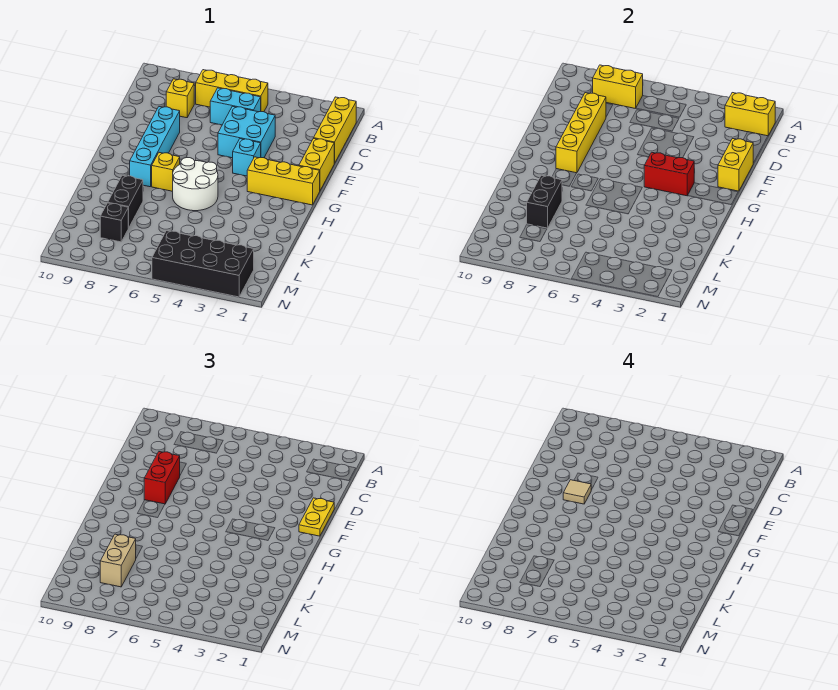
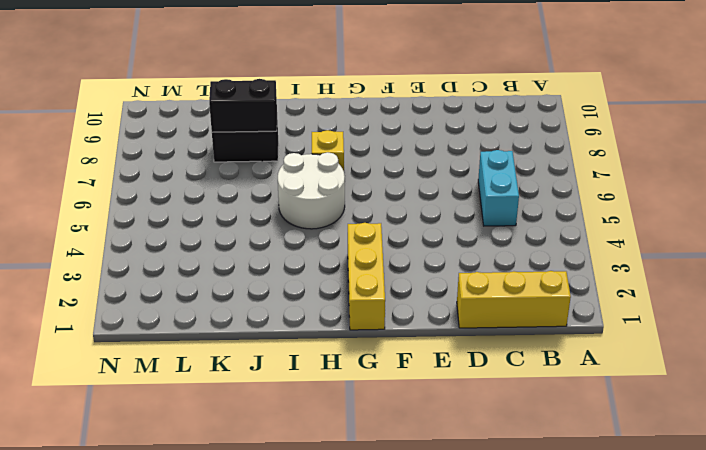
none -> yellow 1x3 brick [196,70,268,112]
none -> yellow 1x1 brick [166,79,194,118]
none -> cyan 2x2 brick [218,106,275,158]

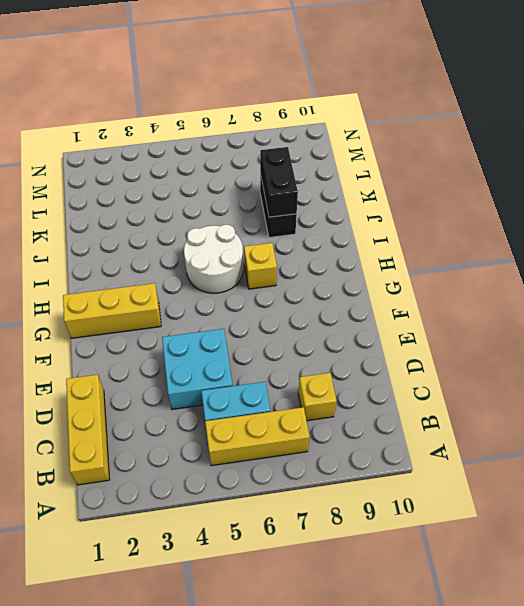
none -> yellow 1x2 brick [299,138,334,190]
none -> cyan 1x4 brick [130,107,180,187]
none -> cyan 1x1 brick [233,139,261,176]

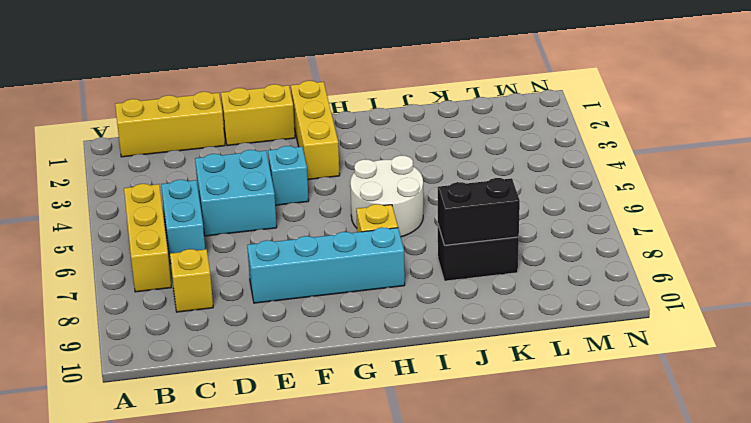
none -> black 1x1 brick [100,203,128,242]
none -> black 2x4 brick [152,231,254,297]
none -> yellow 1x2 brick [725,93,775,136]

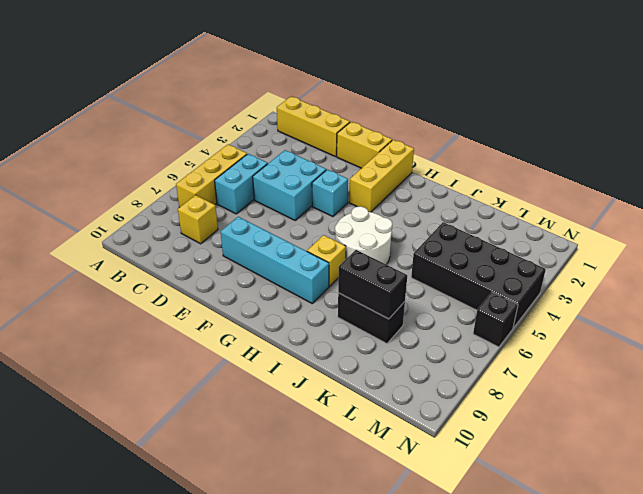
black 2x4 brick [411,222,546,328] -> black 2x4 brick turned to [152,231,254,297]
black 1x1 brick [473,292,518,347] -> black 1x1 brick moved to [100,203,128,242]
none -> yellow 1x2 brick [725,93,775,136]
none -> yellow 1x2 brick [593,65,643,109]
none -> yellow 1x4 brick [556,93,606,173]

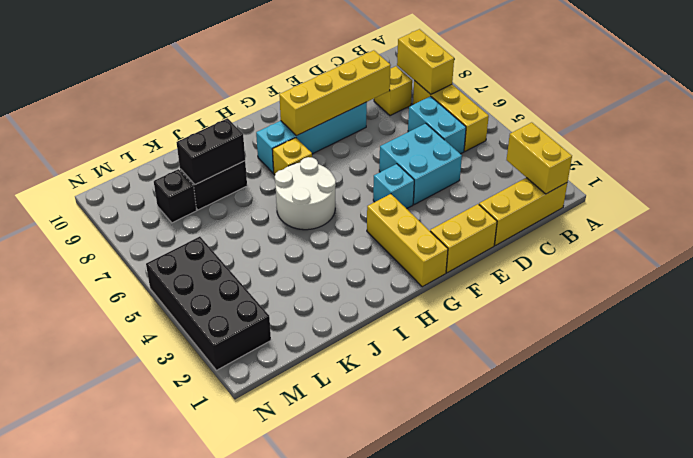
none -> yellow 1x2 brick [718,139,753,191]
none -> red 1x2 brick [644,152,694,196]
none -> yellow 1x2 plate [299,498,334,536]

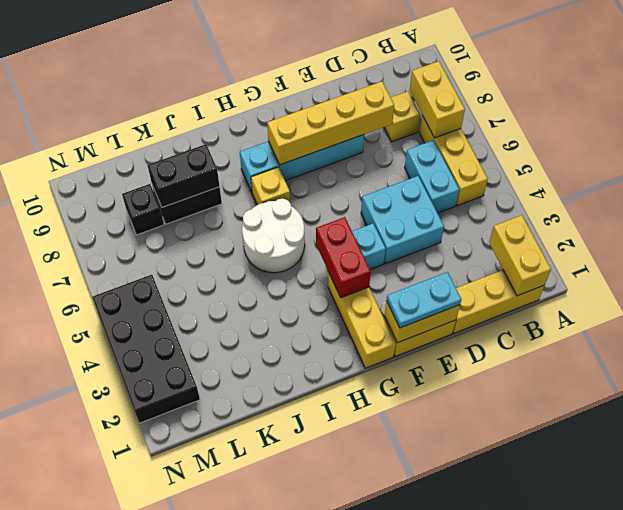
cyan 1x2 plate [387,272,461,328] -> yellow 1x2 plate [299,498,334,536]
none -> red 1x2 brick [144,452,180,504]
none -> tan 1x2 brick [100,534,136,587]
none -> tan 1x1 tile [563,480,591,504]

